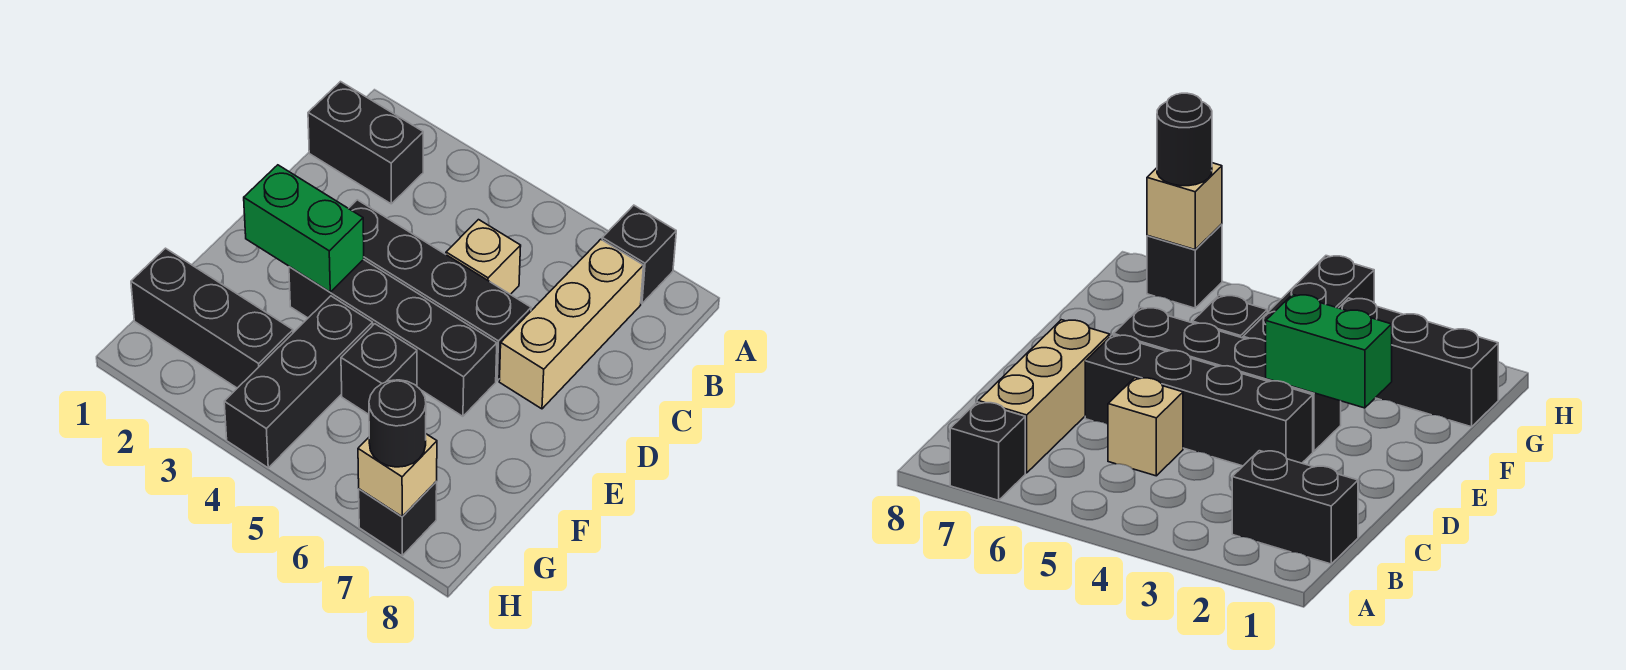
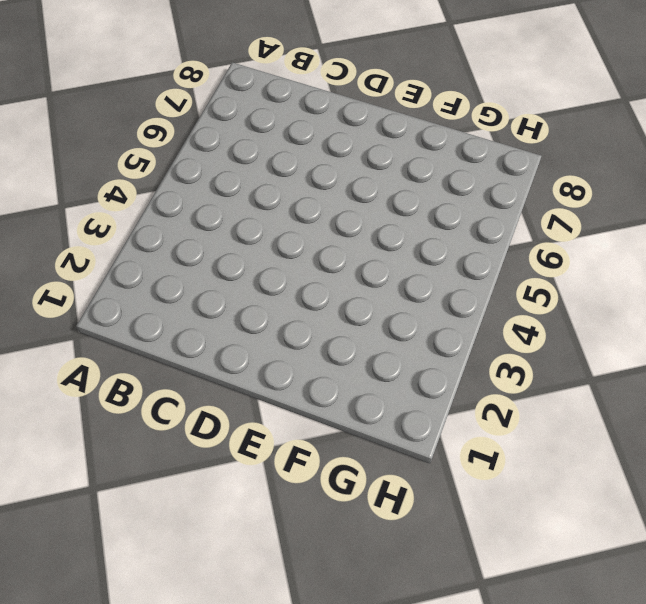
none -> black 1x1 brick [602,205,676,303]
none -> black 1x2 brick [308,82,423,204]
none -> tan 1x3 brick [499,239,644,409]

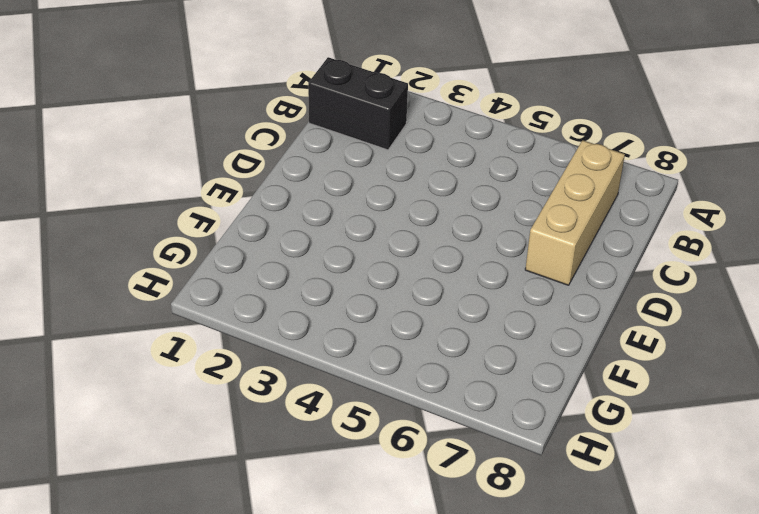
none -> black 1x1 brick [602,205,676,303]
none -> tan 1x1 brick [446,220,521,294]
none -> black 1x4 brick [349,200,531,381]

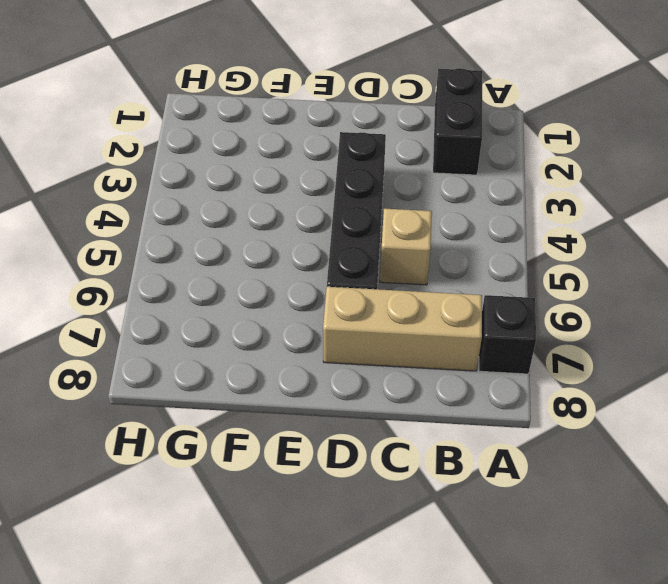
none -> black 1x4 brick [289,259,497,416]
none -> black 1x3 brick [224,296,373,468]
none -> black 1x1 brick [341,324,417,414]

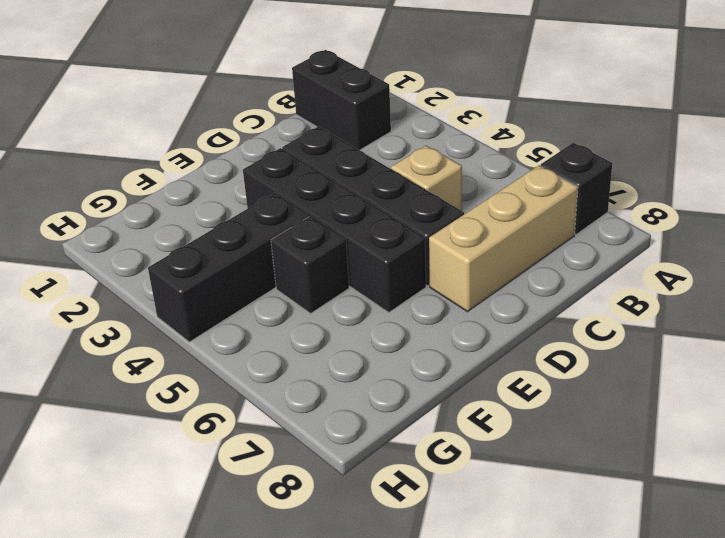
none -> black 1x3 brick [131,248,293,388]
none -> black 1x1 brick [359,482,437,556]
none -> green 1x2 brick [244,165,364,292]

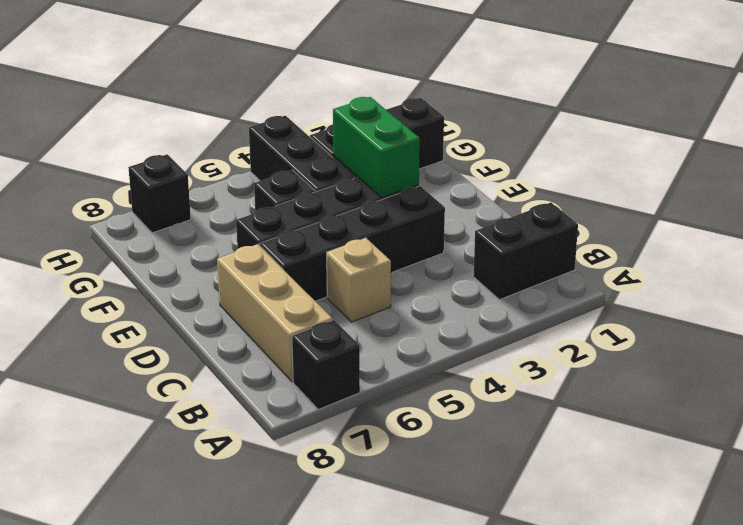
green 1x2 brick [333,97,420,198] -> green 1x2 brick turned to [244,165,364,292]
none -> tan 1x1 brick [358,434,437,517]
none -> black 1x1 round brick [369,380,426,467]

